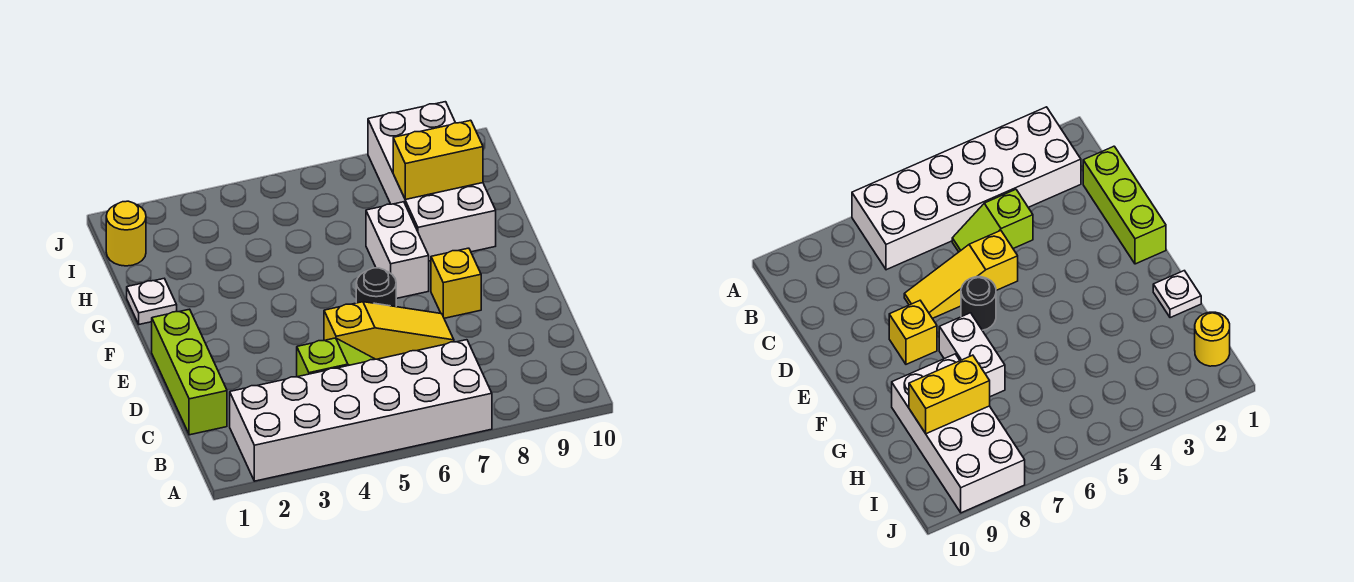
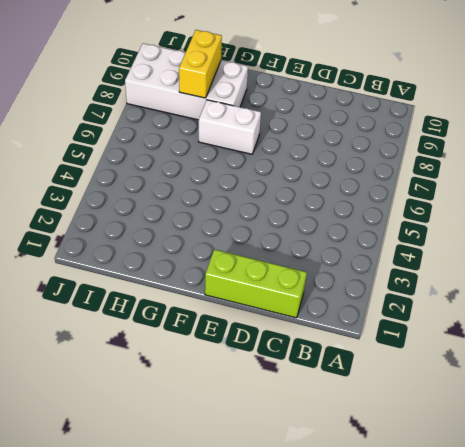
none -> white 2x6 brick [230,340,492,481]
none -> lime 1x2 slope [297,338,375,377]

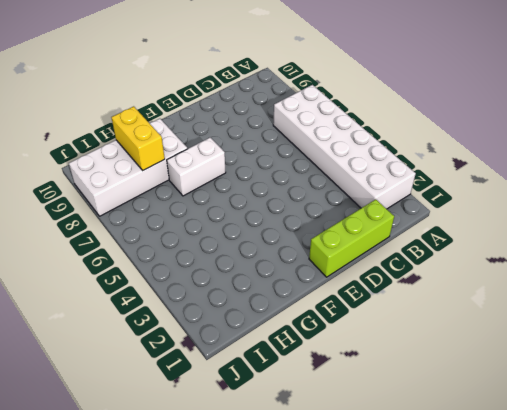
none -> lime 1x2 slope [297,338,375,377]
none -> yellow 1x3 slope [324,302,454,359]

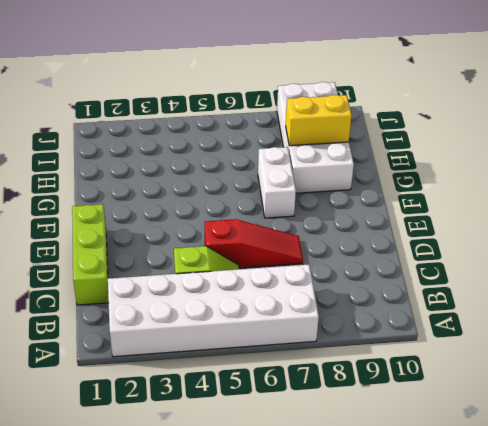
red 1x3 slope [204,219,303,268] -> yellow 1x3 slope [324,302,454,359]
none -> black 1x1 round brick [356,268,396,307]
none -> yellow 1x1 brick [431,248,481,318]

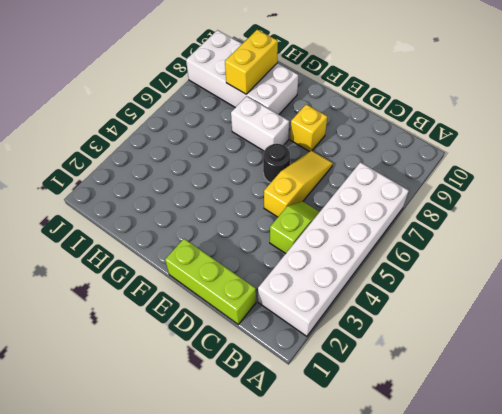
none -> white 1x1 plate [127,279,177,324]
none -> yellow 1x1 round brick [106,201,146,266]

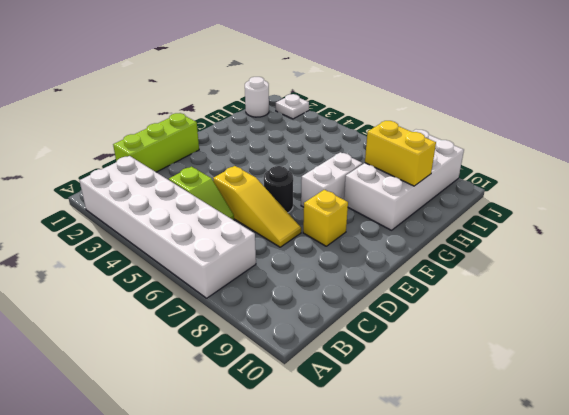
white 1x1 round brick [245,77,269,117] -> yellow 1x1 round brick [106,201,146,266]
white 1x1 plate [276,94,309,119] -> white 1x1 plate moved to [127,279,177,324]

